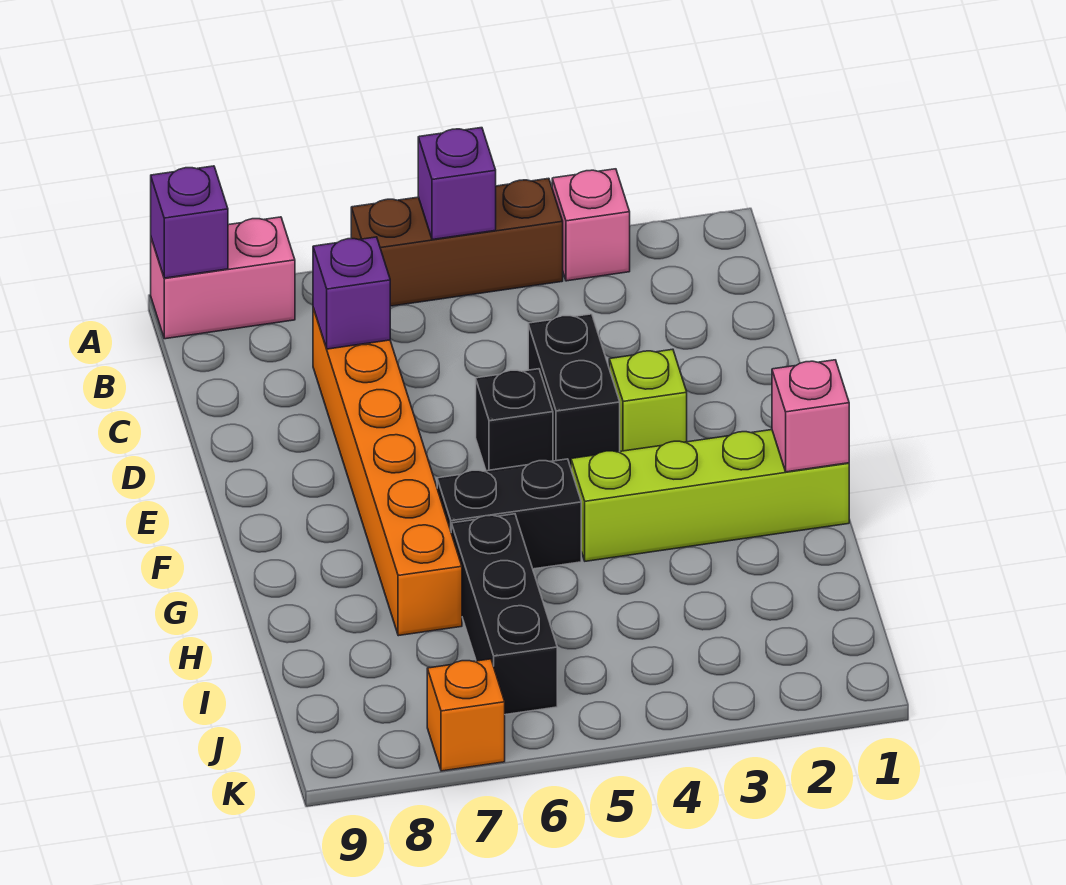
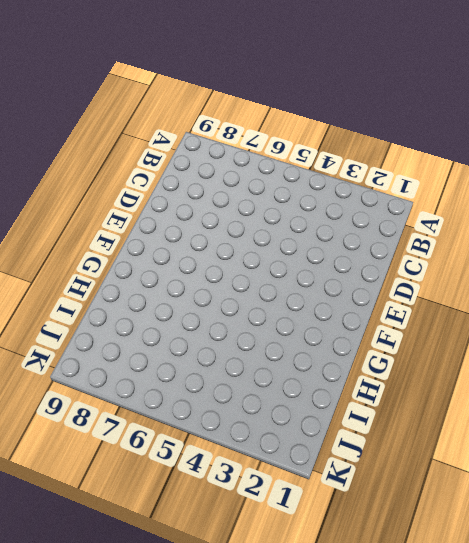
none -> pink 1x1 brick [552,169,630,281]
none -> brown 1x3 brick [351,178,563,306]
none -> pink 1x2 brick [151,217,295,339]

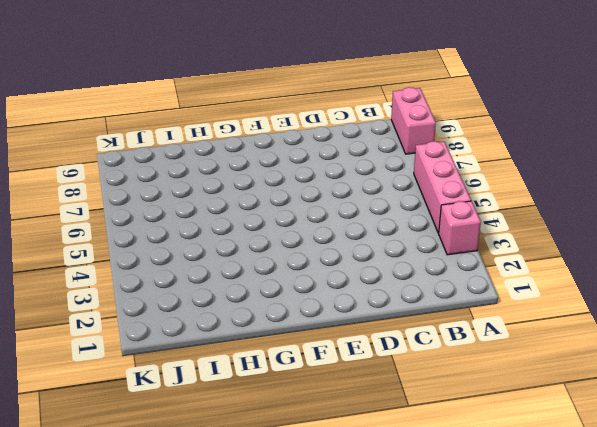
pink 1x3 brick [414,141,471,233] -> brown 1x3 brick [351,178,563,306]
none -> orange 1x6 brick [313,308,462,636]
none -> black 1x2 brick [528,314,620,467]
none -> lime 1x1 brick [609,349,687,451]

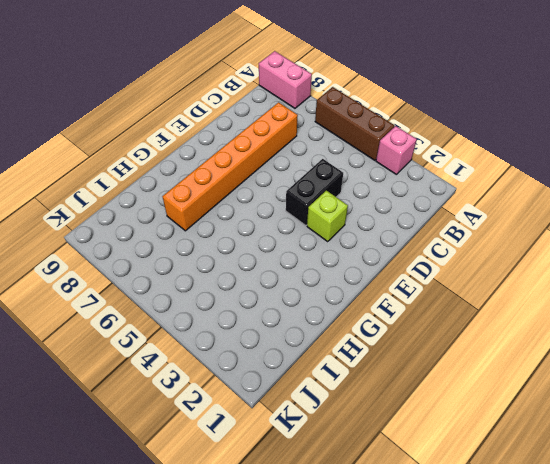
none -> black 1x1 brick [476,369,553,471]
none -> lime 1x4 brick [571,430,849,561]
none -> black 1x2 brick [437,459,581,569]

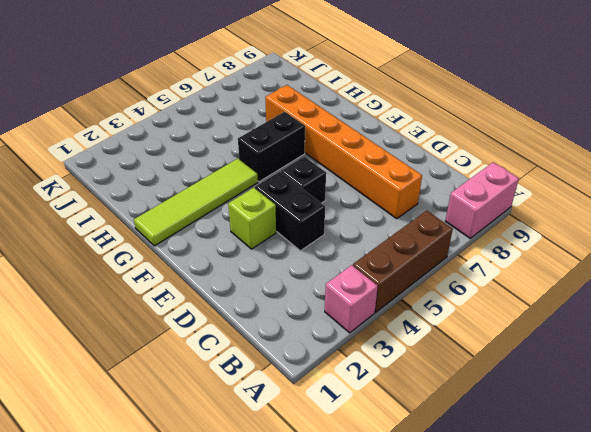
lime 1x4 tile [134,159,258,246] -> lime 1x4 brick [571,430,849,561]
none -> black 1x3 brick [451,514,557,715]
none -> orange 1x1 brick [427,659,505,771]
none -> purple 1x1 brick [418,128,496,240]

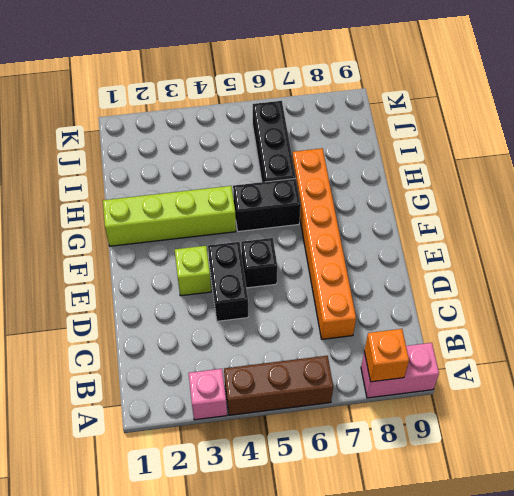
orange 1x1 brick [364,329,409,382] -> orange 1x1 brick moved to [427,659,505,771]
none -> purple 1x1 brick [418,128,496,240]
none -> purple 1x1 brick [151,166,228,278]
none -> purple 1x1 brick [313,237,390,349]

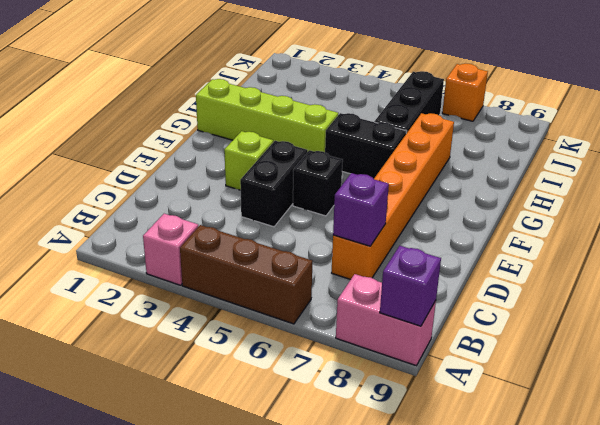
none -> purple 1x1 brick [418,128,496,240]
none -> pink 1x1 brick [772,360,849,472]

